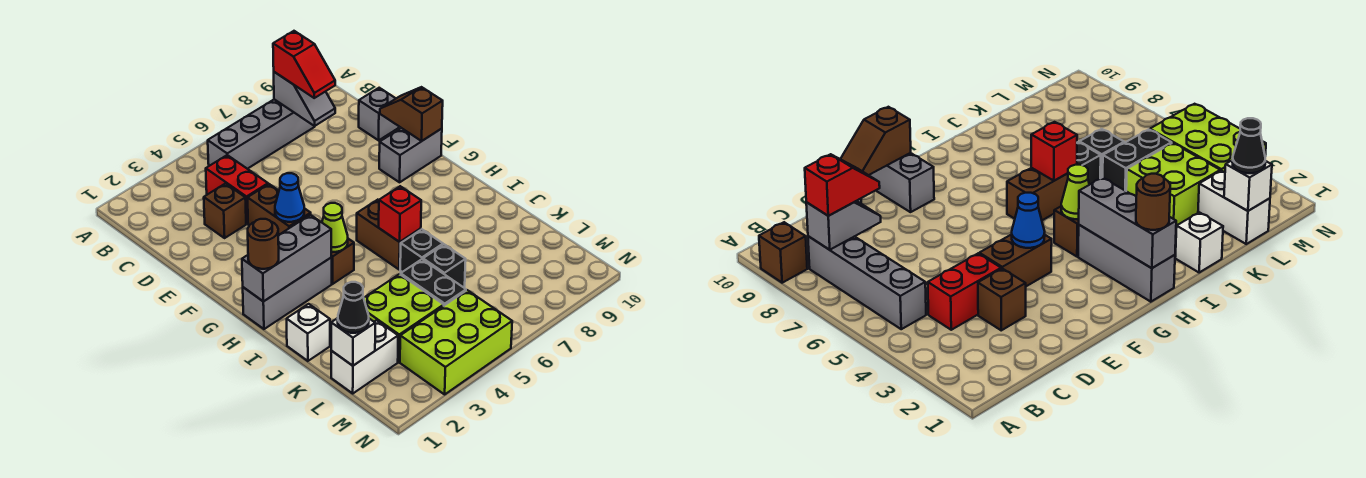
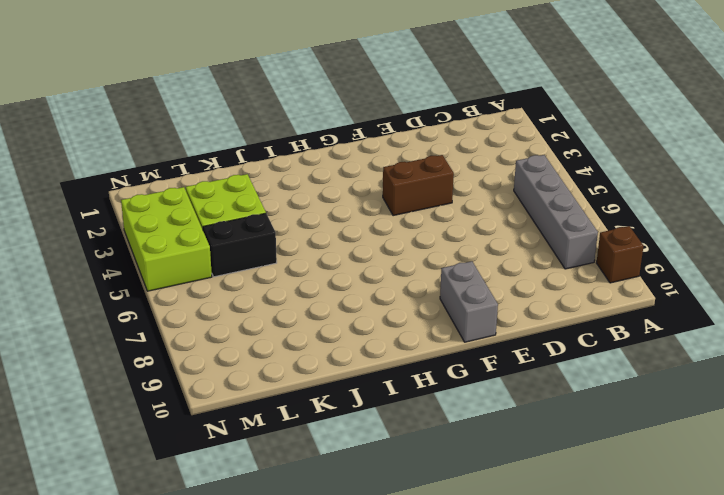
none -> red 1x2 brick [206,155,268,224]
none -> brown 1x1 brick [204,184,246,238]
none -> grey 1x1 brick [359,88,399,140]

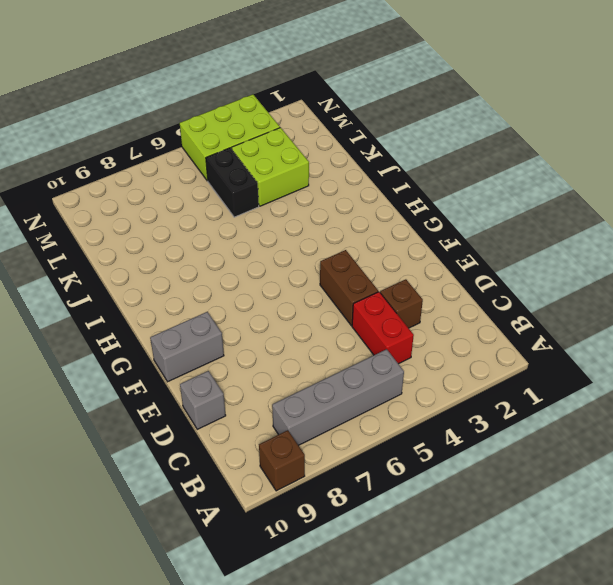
none -> grey 1x3 brick [243,258,332,329]
none -> brown 1x1 brick [331,239,354,284]
none -> brown 1x2 brick [357,200,421,269]

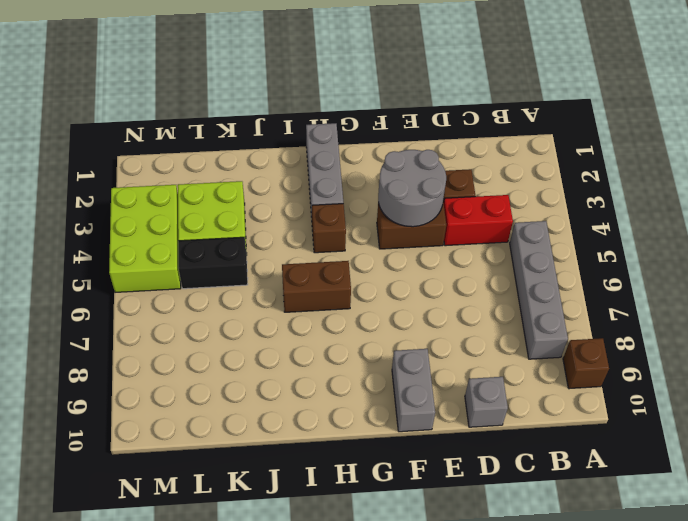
grey 2x2 round brick [378,150,446,227] -> blue 1x1 cone [275,173,304,222]
none -> white 1x1 brick [287,304,330,361]
none -> black 1x1 brick [400,229,443,272]
none -> black 1x1 brick [423,244,466,287]

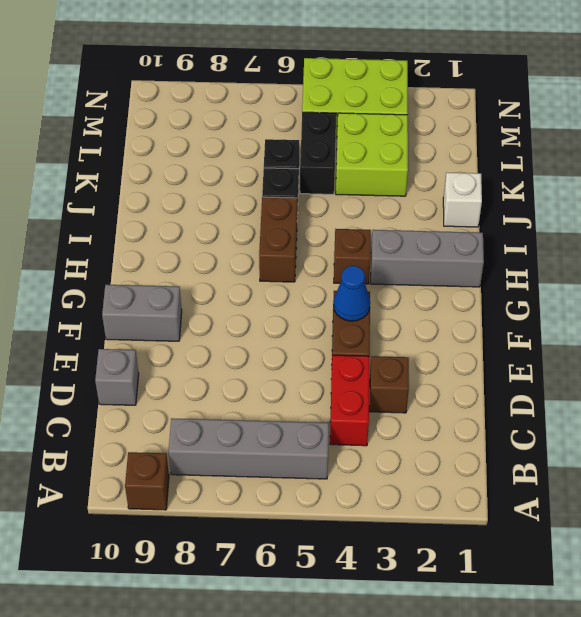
none -> white 1x2 brick [331,320,398,393]
none -> grey 1x2 slope [274,72,335,126]
none -> brown 1x2 slope [380,87,443,141]

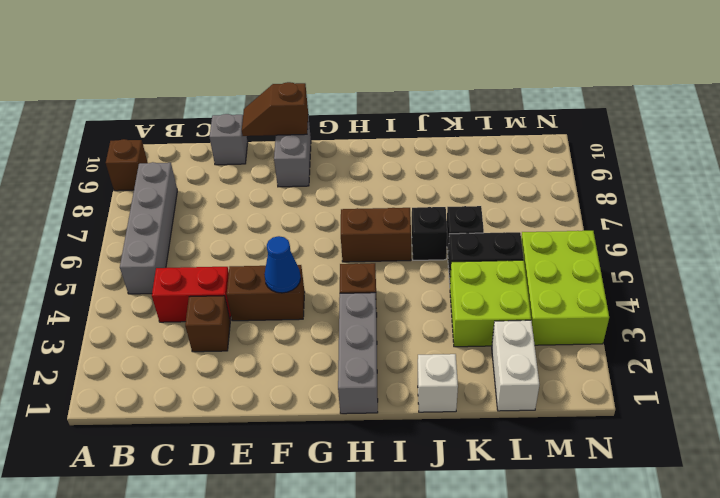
none -> grey 1x2 slope [274,72,335,126]
none -> grey 1x3 brick [242,215,331,302]
none -> lime 1x1 cone [322,203,348,252]

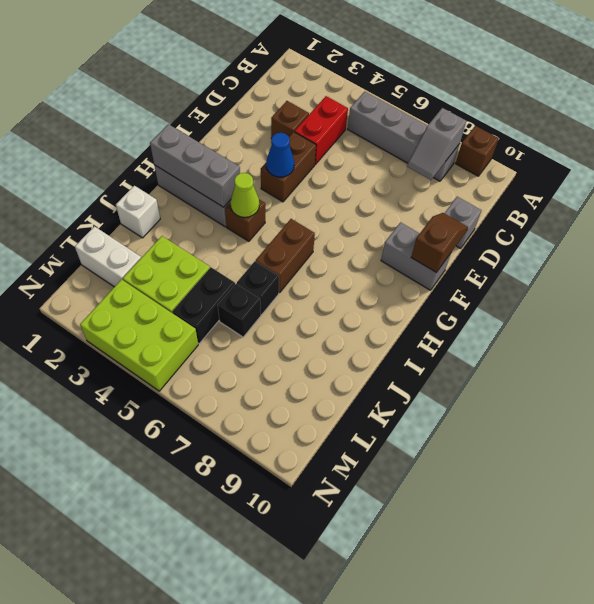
none -> red 1x1 brick [379,186,421,242]
none -> white 1x1 brick [331,318,375,366]
none -> red 1x2 slope [273,31,335,98]

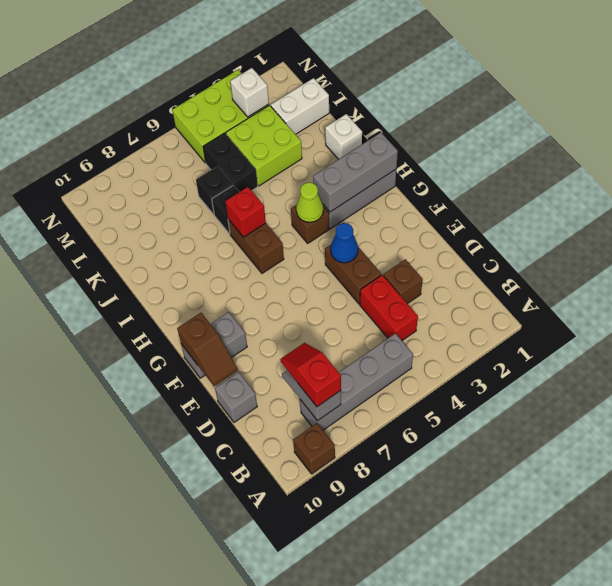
white 1x1 brick [230,68,269,117] -> white 1x1 brick moved to [331,318,375,366]
none -> brown 1x1 round brick [248,219,279,269]
none -> black 1x1 cone [338,282,369,333]

